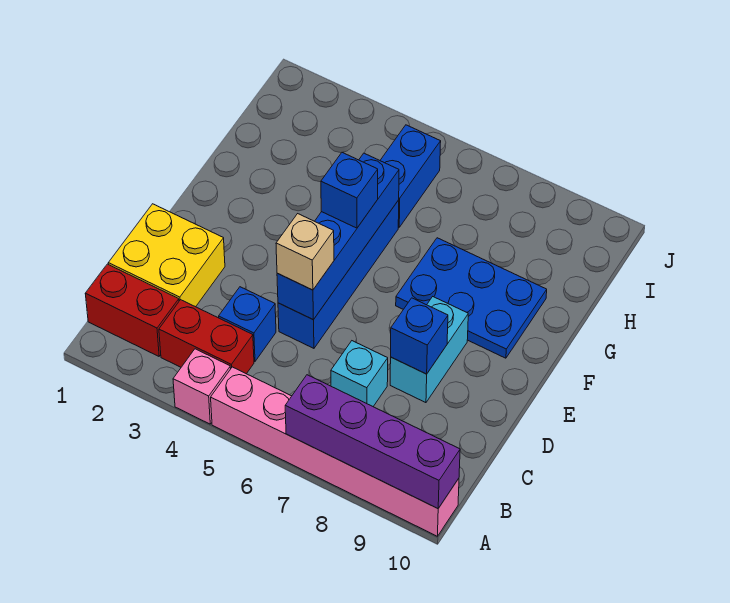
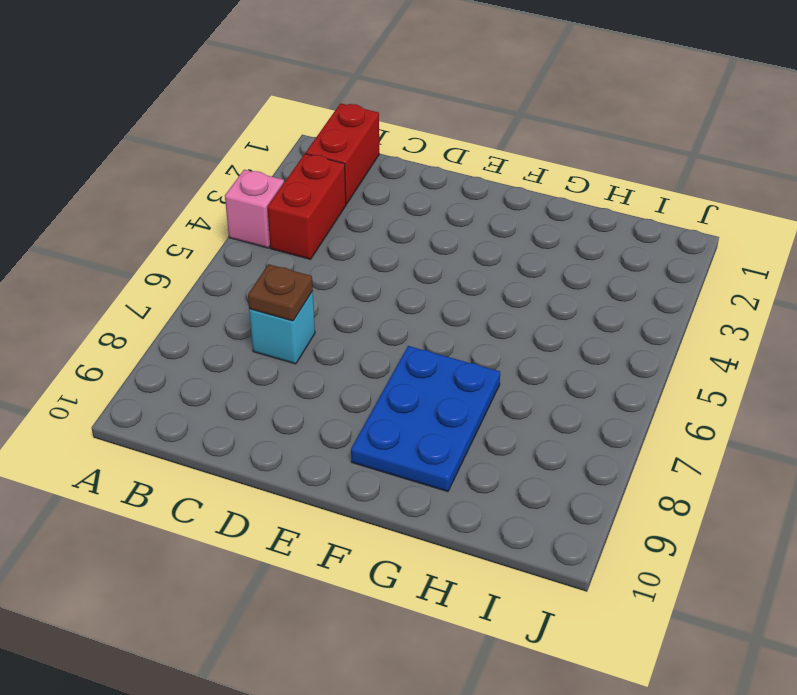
brown 1x1 plate [248,264,313,321] -> none
none -> pink 1x6 brick [211,367,459,536]
none -> yellow 2x2 brick [108,204,225,307]
none -> blue 1x1 brick [219,287,276,361]

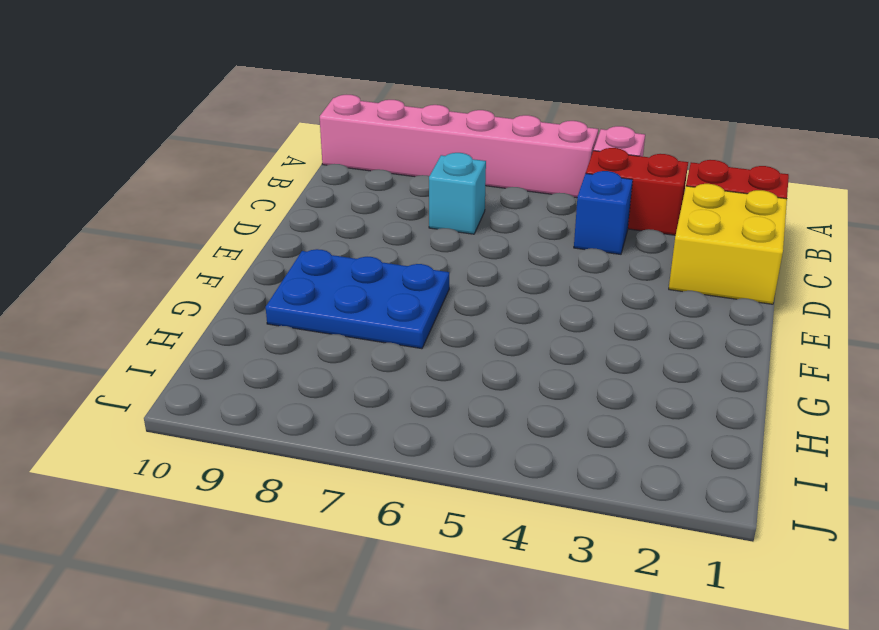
none -> blue 1x4 brick [278,200,399,348]
none -> cyan 1x2 brick [390,297,468,403]
none -> blue 1x2 brick [380,125,441,227]

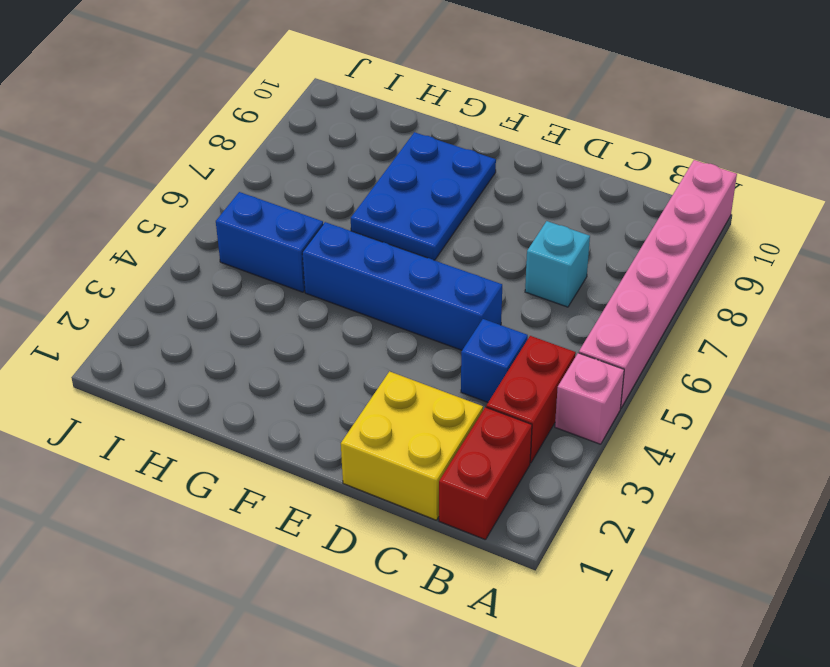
none -> cyan 1x2 brick [390,297,468,403]
none -> purple 1x4 brick [285,375,460,508]
none -> blue 1x4 brick [277,153,399,320]

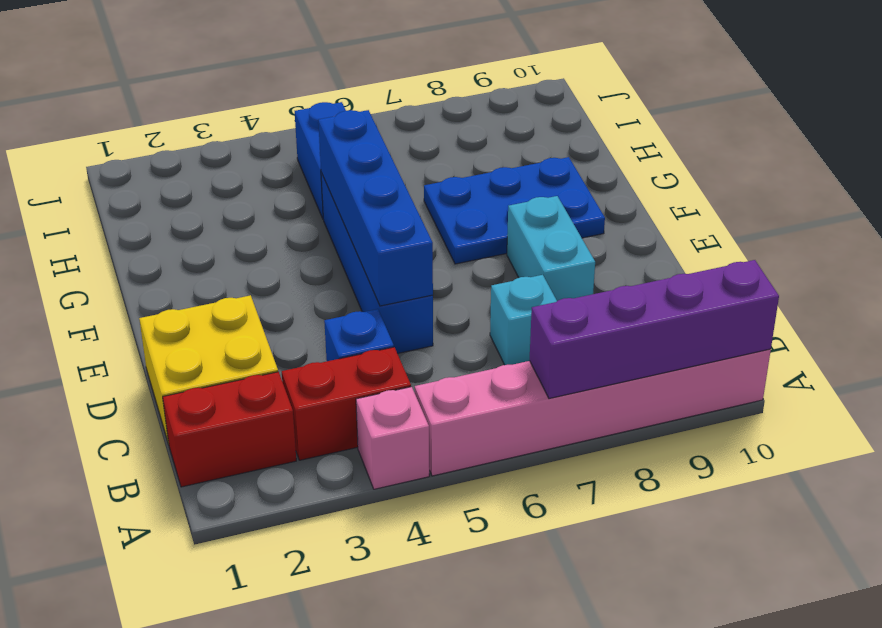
none -> blue 1x1 brick [391,298,448,374]
none -> tan 1x1 brick [276,214,334,290]
none -> blue 1x1 brick [321,152,378,228]

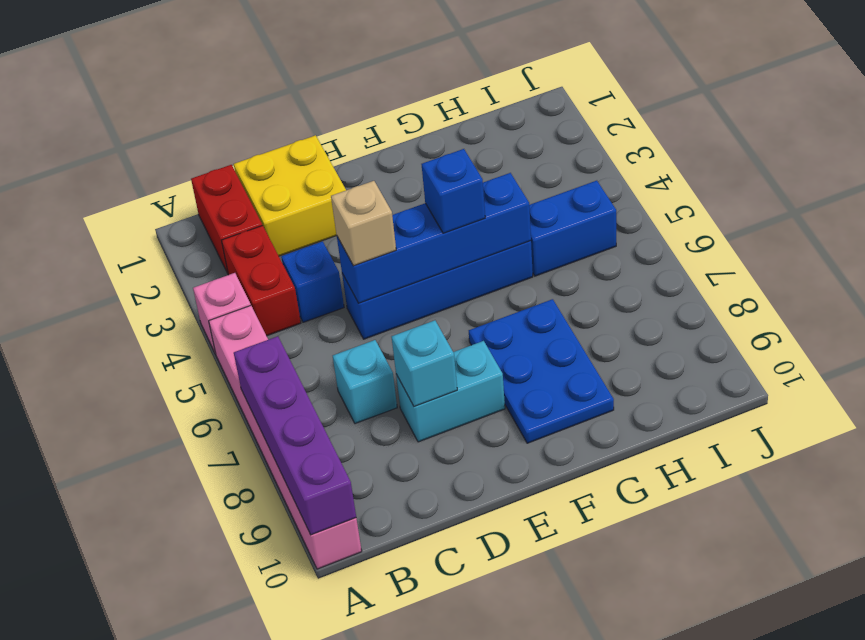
cyan 1x1 brick [391,320,457,406] -> blue 1x1 brick [391,298,448,374]

